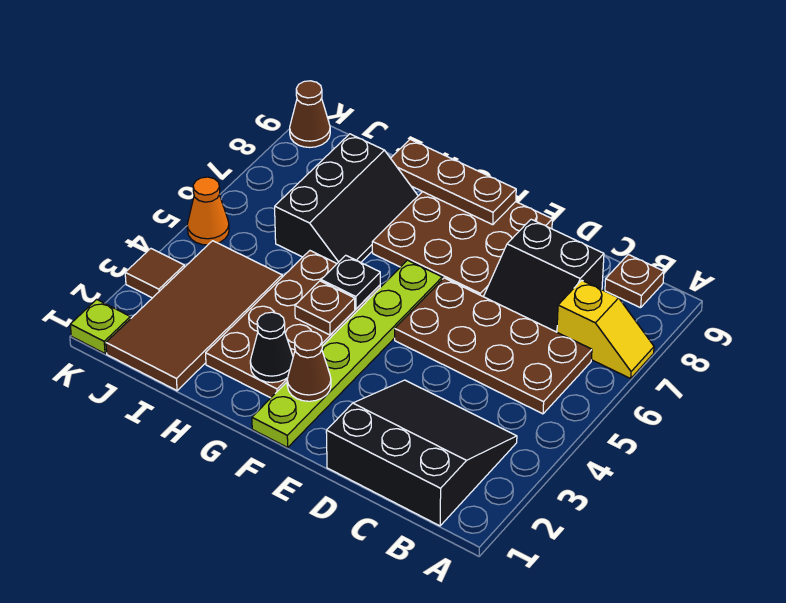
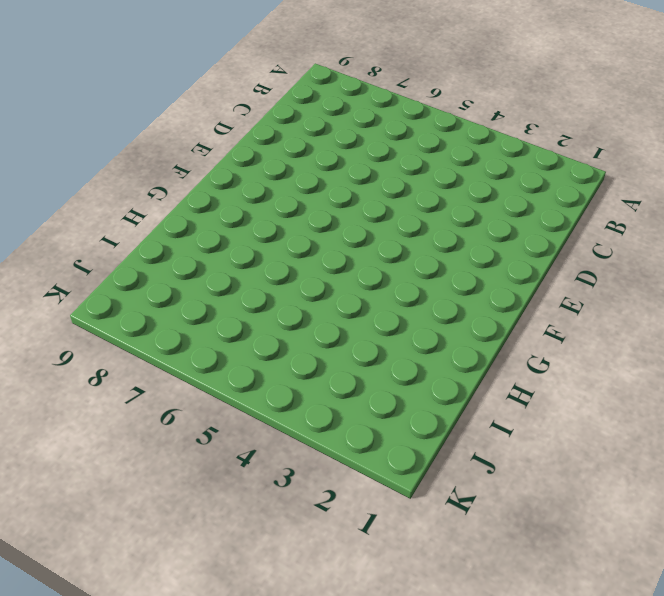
none -> yellow 1x2 slope [557,280,654,378]
none -> black 3x3 slope [326,380,517,526]
none -> brown 2x4 plate [395,278,592,414]

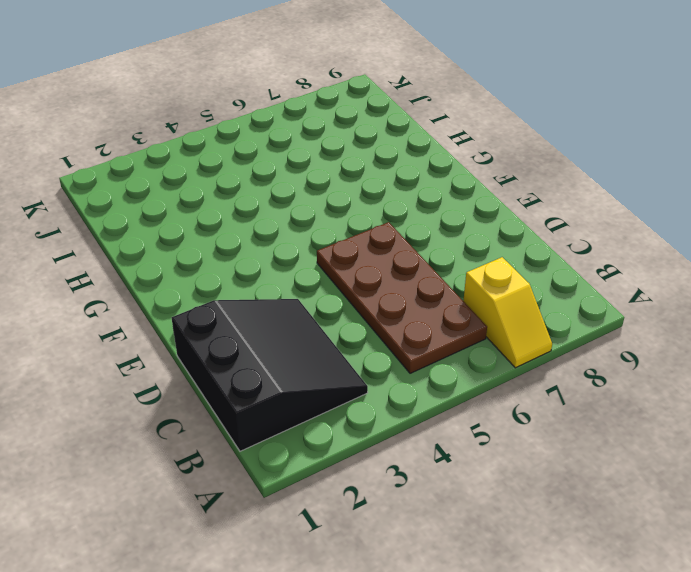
none -> brown 1x1 plate [605,255,664,308]
none -> black 2x2 slope [484,219,604,332]
none -> brown 3x3 plate [372,192,552,297]

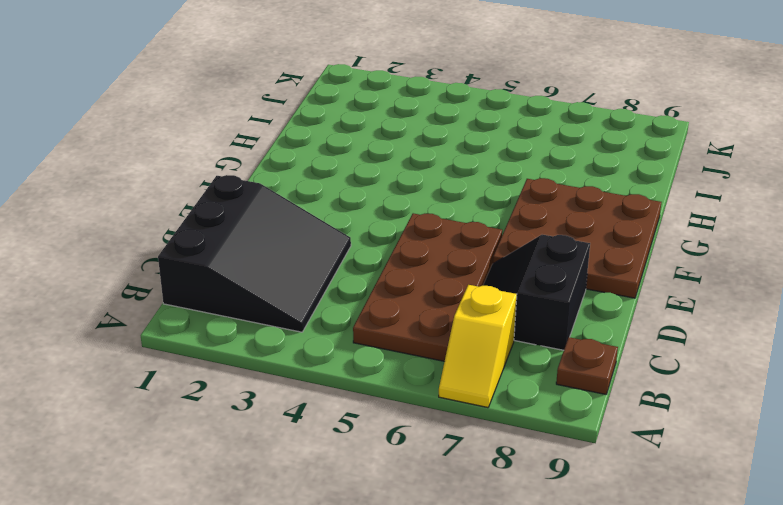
none -> lime 1x6 plate [252,260,442,447]
none -> brown 2x4 plate [206,251,380,398]
none -> black 2x3 slope [275,134,418,263]

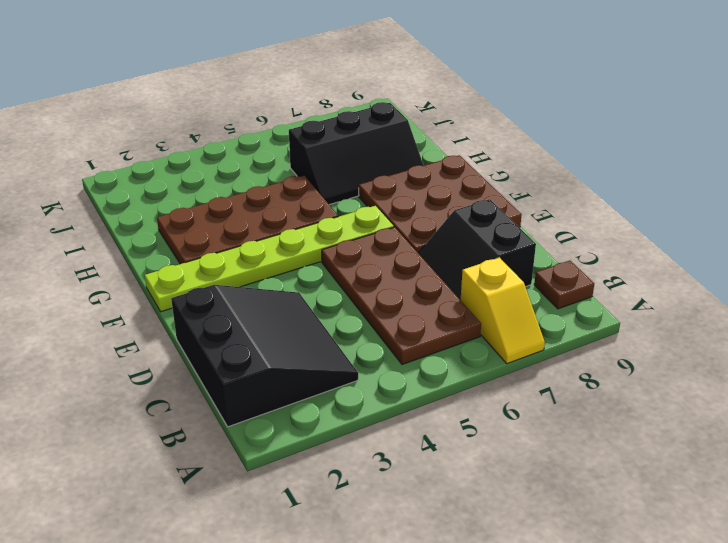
none -> brown 2x4 tile [106,241,282,391]
none -> lime 1x1 plate [70,299,131,353]
none -> brown 1x1 tile [125,249,184,298]

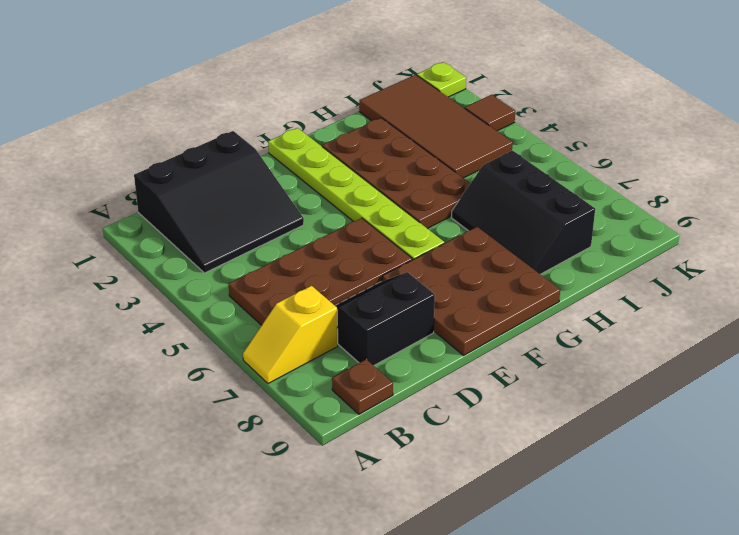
none -> orange 1x1 cone [187,177,229,245]
none -> brown 1x1 cone [290,81,330,147]
none -> brown 1x1 cone [287,331,331,401]

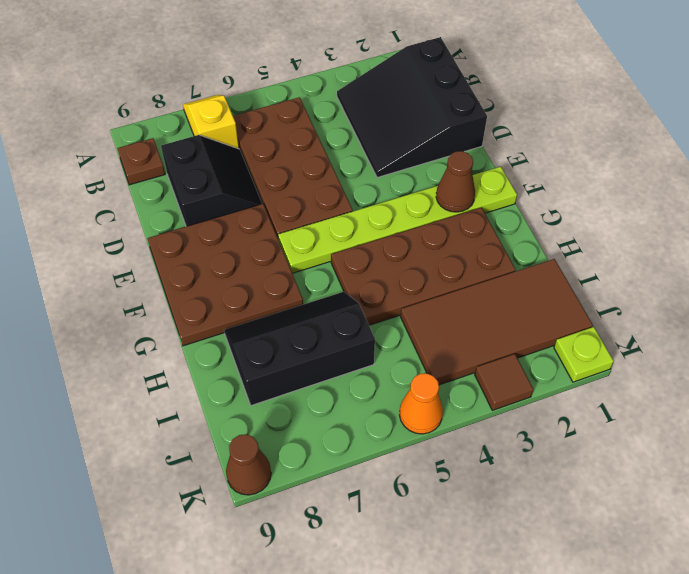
none -> brown 1x3 plate [391,139,516,225]
none -> black 1x1 cone [250,312,293,383]
none -> brown 1x1 plate [295,281,355,335]

